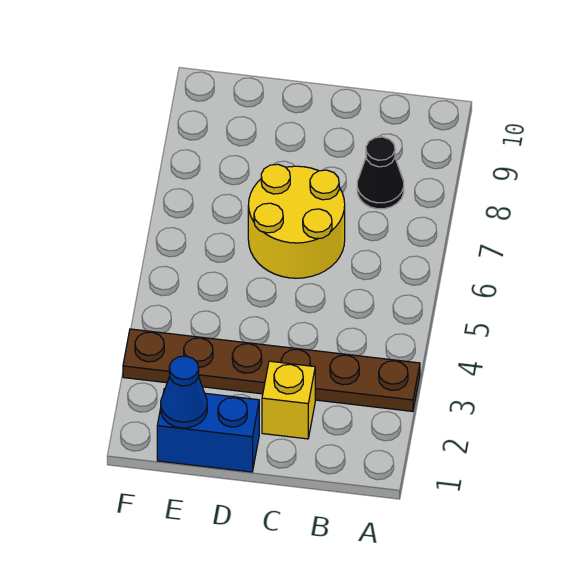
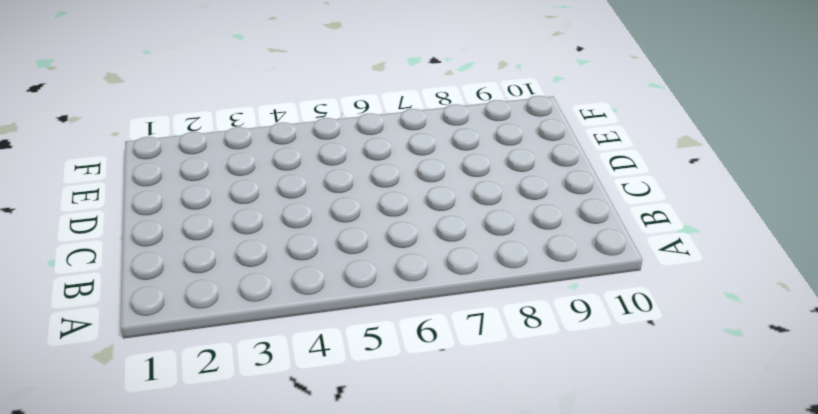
none -> brown 1x6 plate [123,329,420,411]
none -> black 1x1 cone [357,137,404,209]

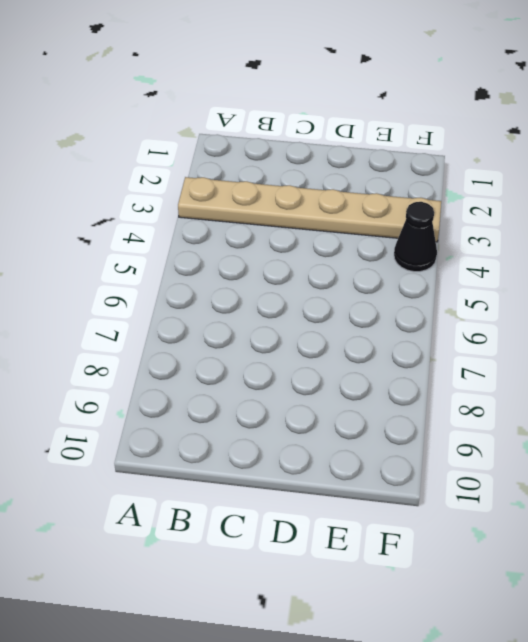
tan 1x6 plate [178,177,441,242] -> brown 1x6 plate [123,329,420,411]
black 1x1 cone [394,202,437,272] -> black 1x1 cone moved to [357,137,404,209]
none -> yellow 1x1 brick [262,361,315,439]
none -> yellow 2x2 round brick [248,164,345,278]

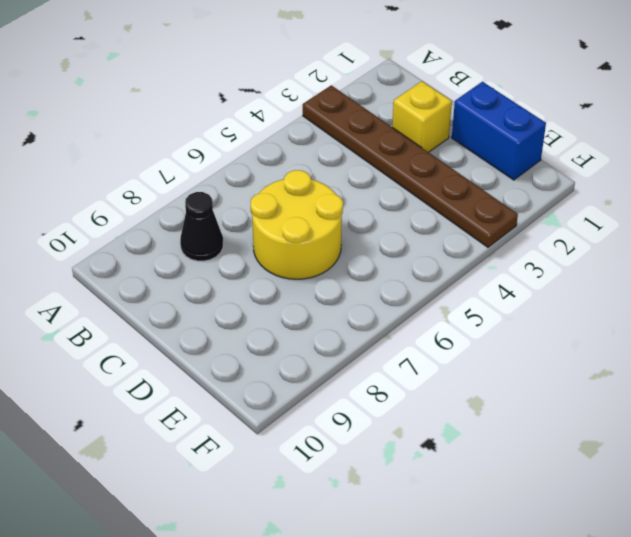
none -> blue 1x1 cone [161,356,207,428]

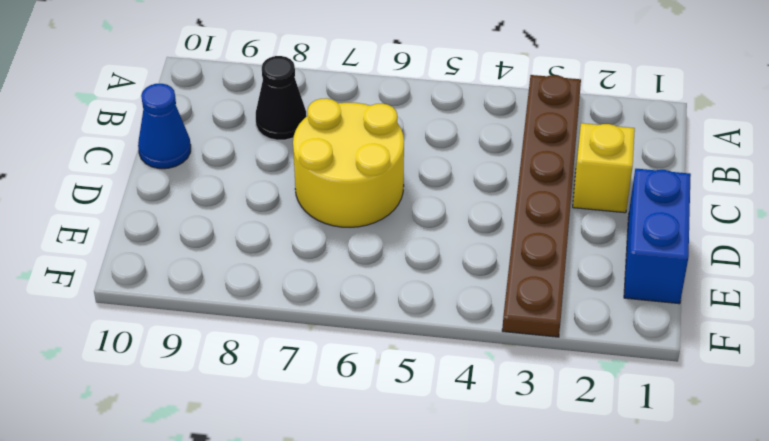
blue 1x1 cone [138,84,191,169] -> blue 1x1 cone moved to [161,356,207,428]

